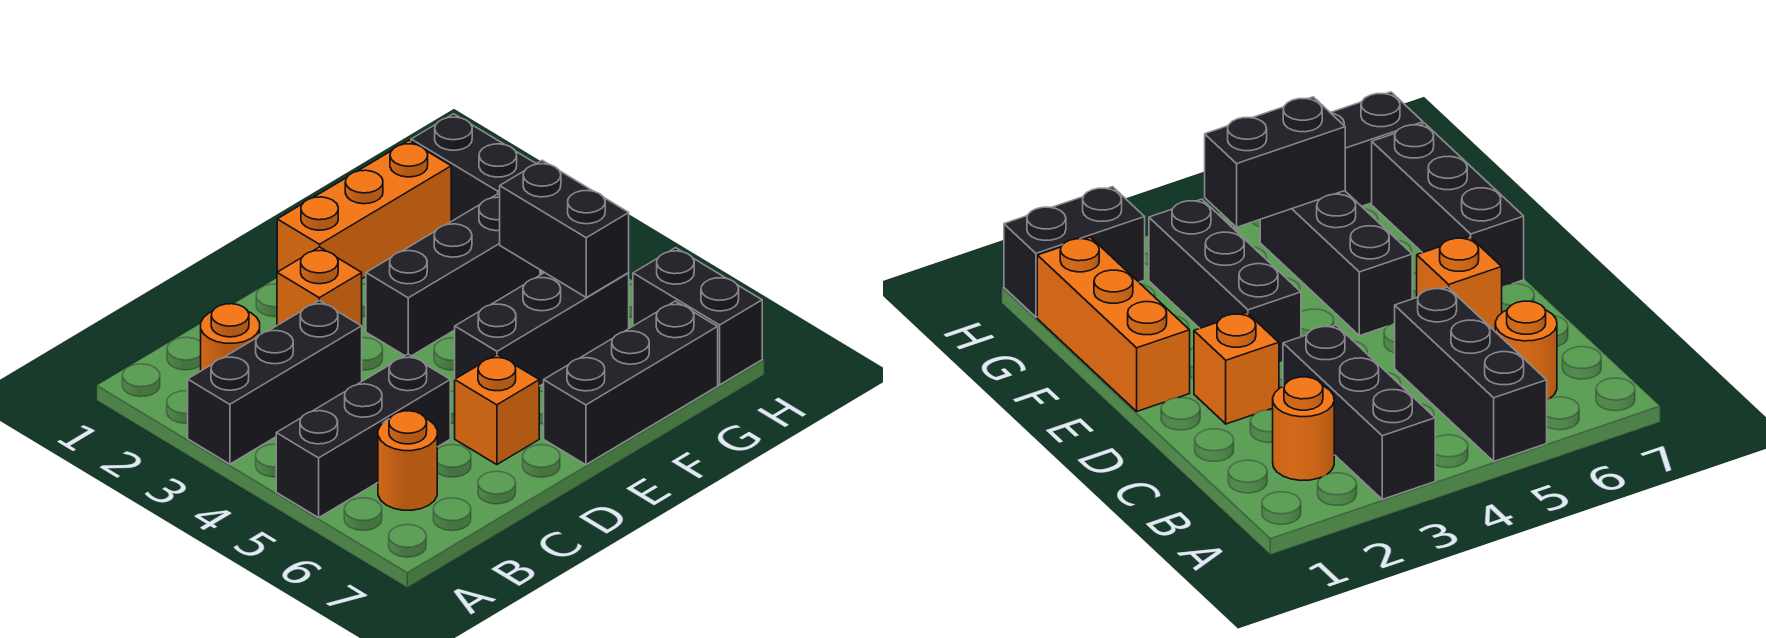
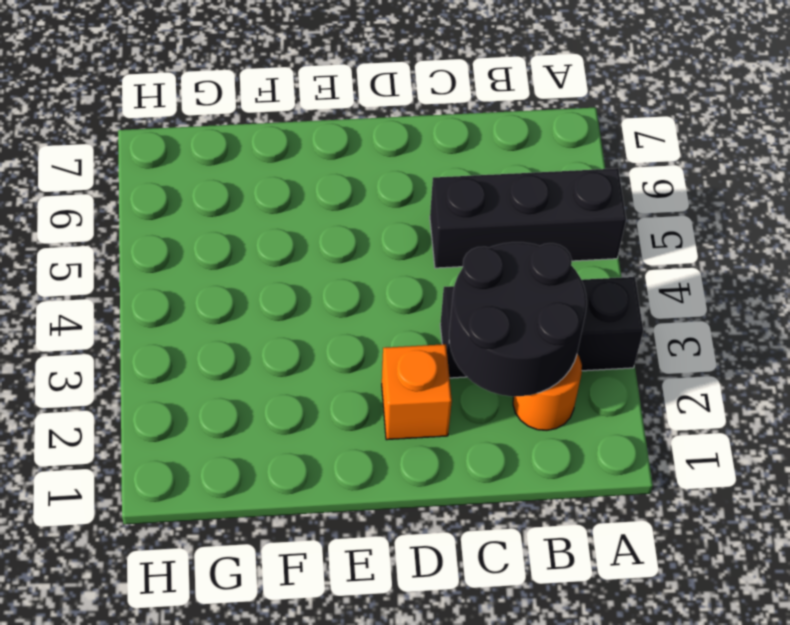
black 2x2 round brick [449,242,587,396] -> none
none -> orange 1x1 round brick [378,411,437,510]
none -> orange 1x1 brick [455,354,539,465]
none -> orange 1x3 brick [277,141,451,279]

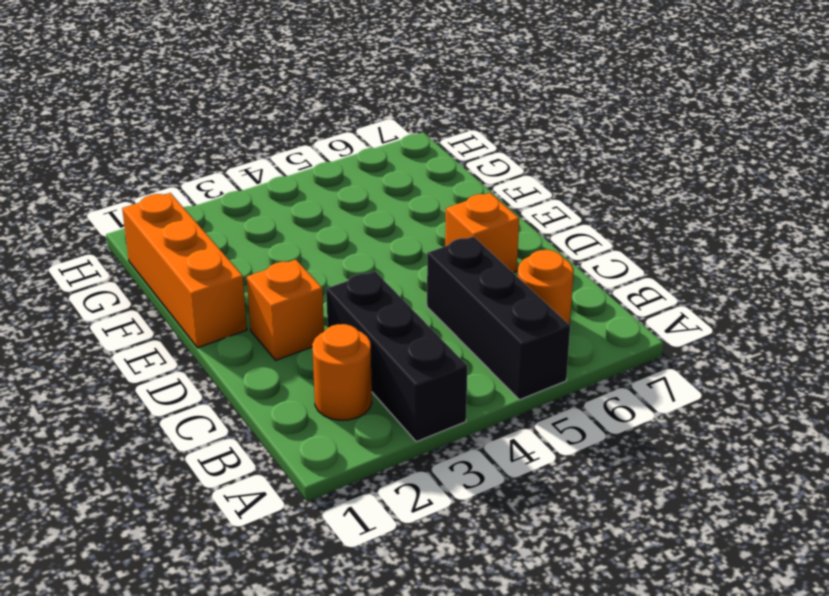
none -> black 1x3 brick [366,194,540,356]
none -> black 1x3 brick [455,273,629,386]
none -> black 1x3 brick [544,301,718,465]

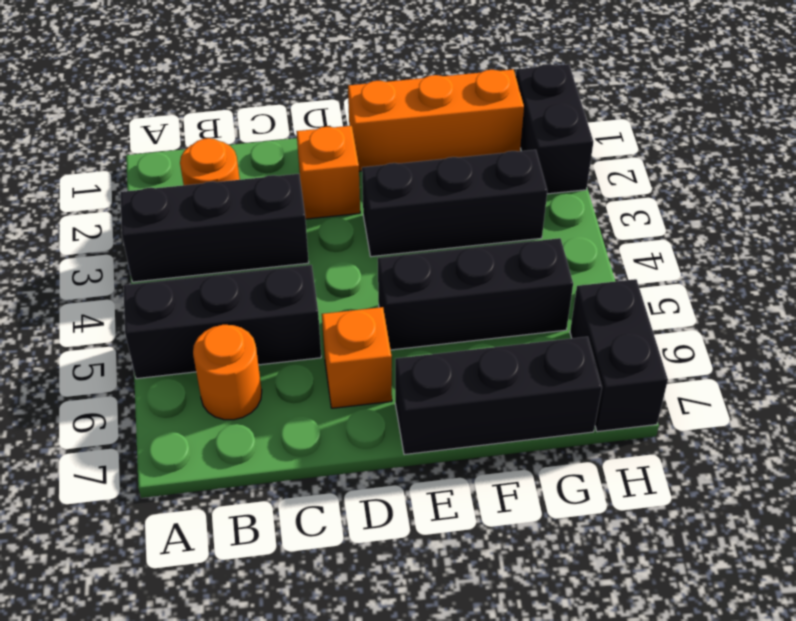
none -> black 1x2 brick [500,160,629,297]

